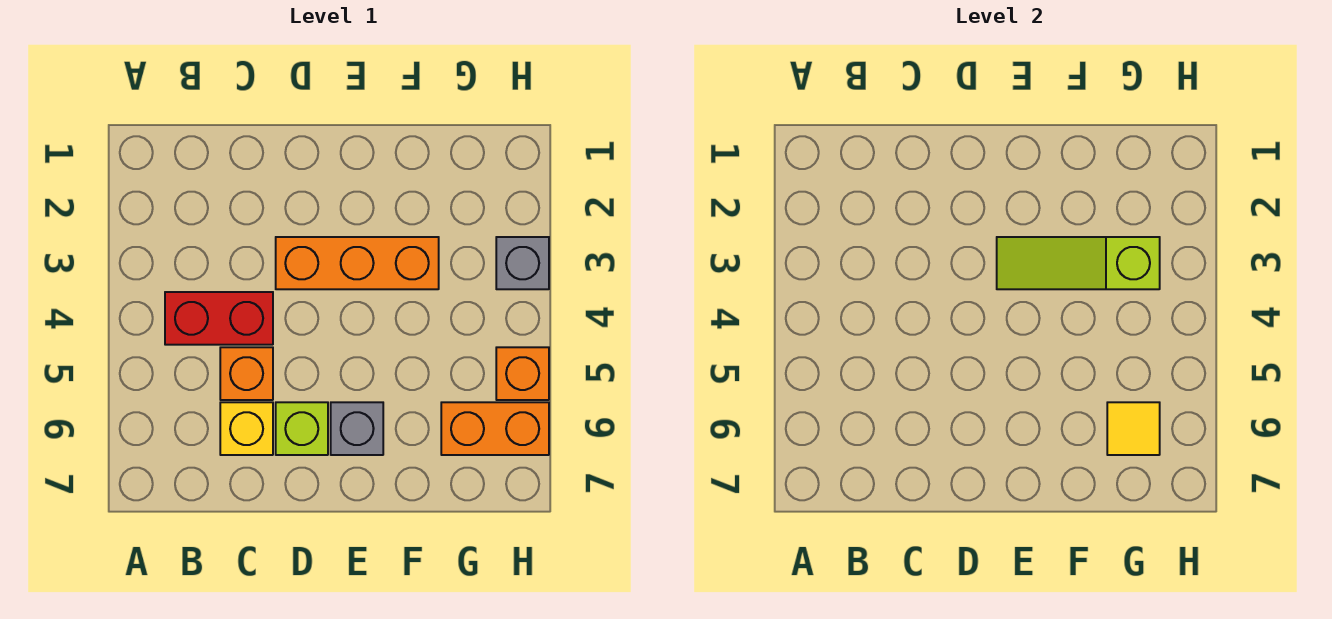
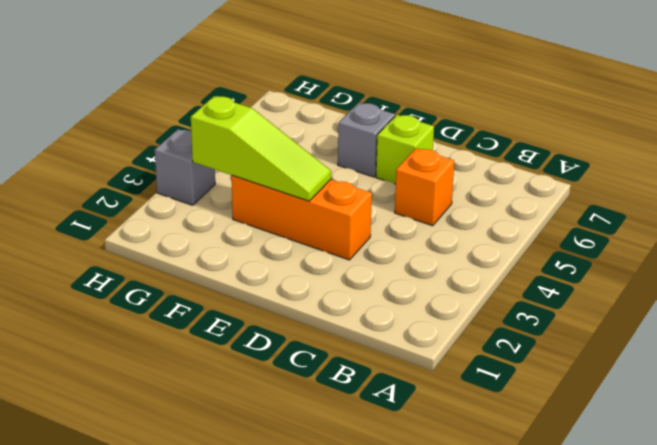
none -> red 1x2 brick [165,292,273,345]
none -> yellow 1x1 brick [220,402,273,455]

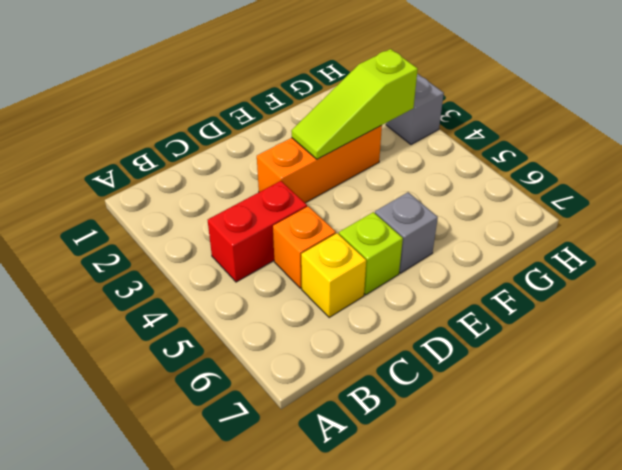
none -> orange 1x2 brick [441,402,549,455]
none -> orange 1x1 brick [496,347,549,400]

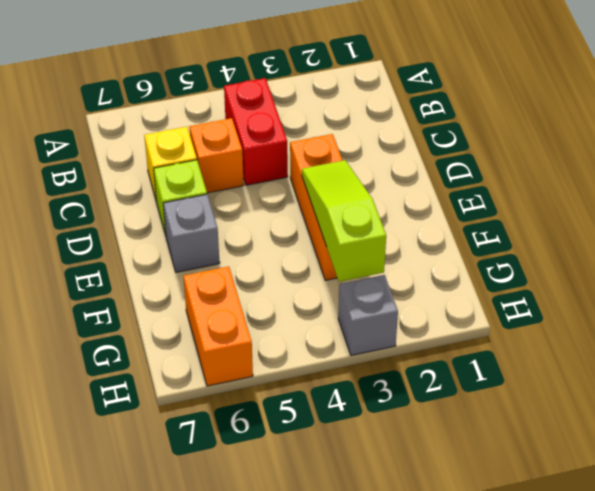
none -> orange 1x1 brick [496,347,549,400]
none -> yellow 1x1 tile [1107,402,1160,455]

